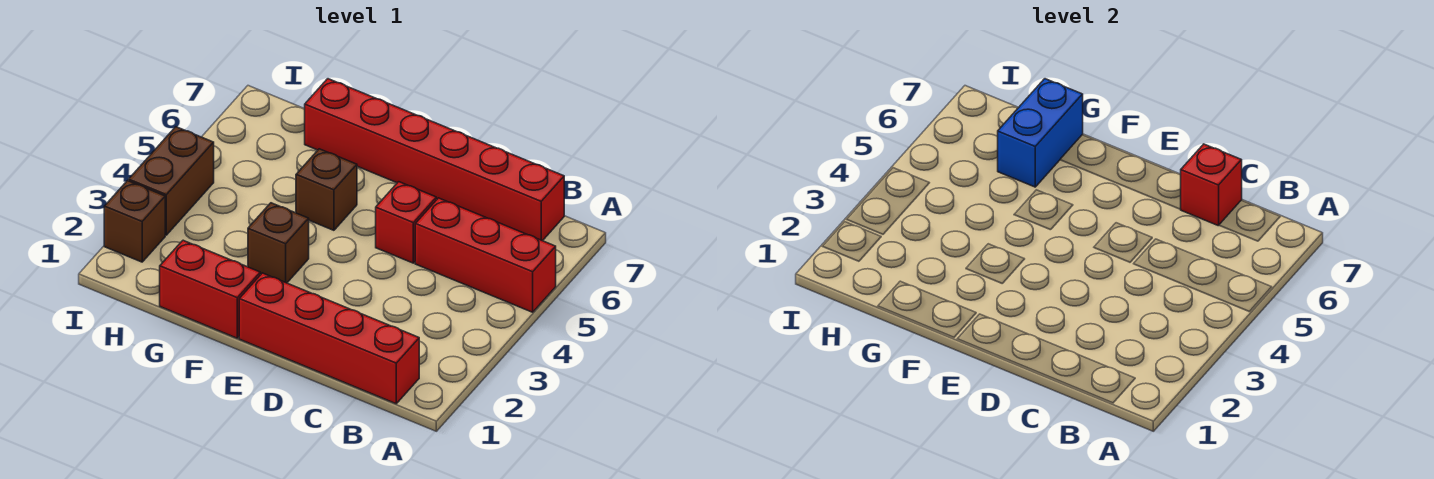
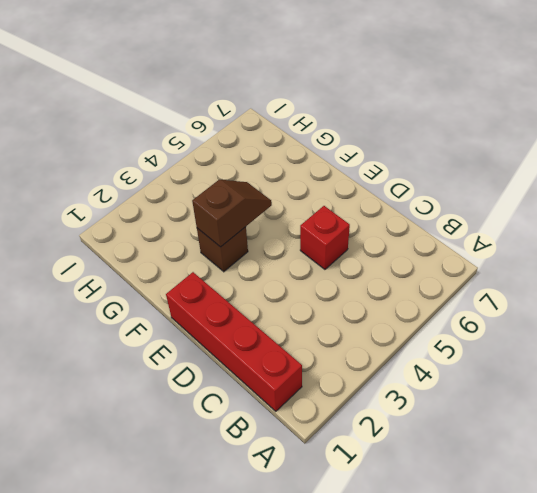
brown 1x2 slope [192,180,272,247] -> none
none -> red 1x3 brick [415,198,556,312]
none -> red 1x6 brick [305,79,564,241]

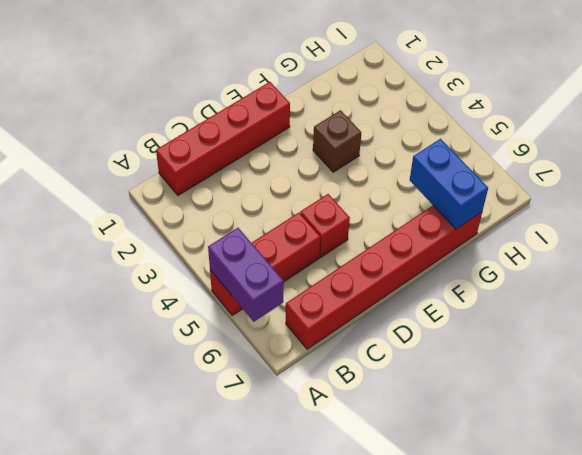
purple 1x2 brick [208,228,284,322] -> none
none -> red 1x2 brick [160,240,260,338]
none -> brown 1x1 brick [296,149,357,230]

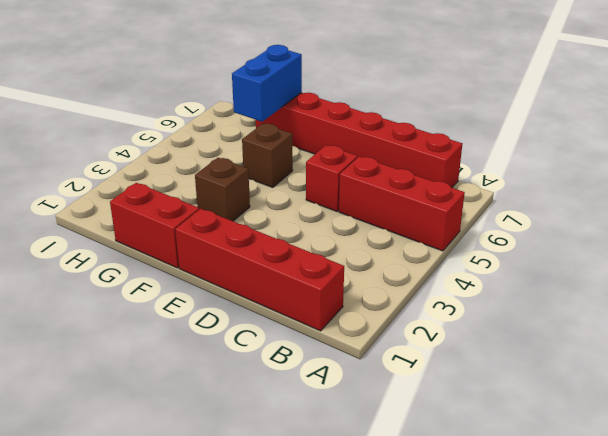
none -> brown 1x1 brick [104,181,165,262]
none -> brown 1x2 brick [129,127,214,235]

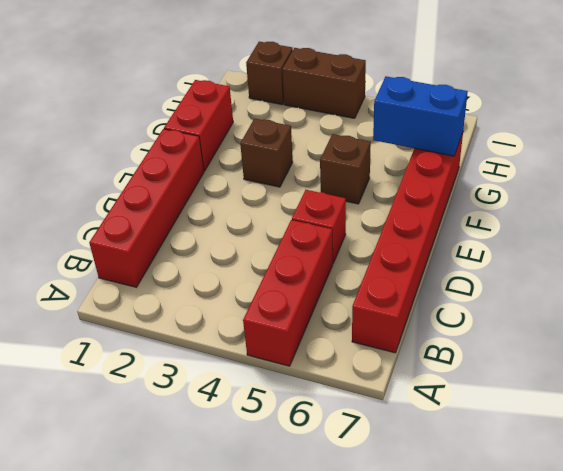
none -> red 1x1 brick [1180,144,1242,226]

